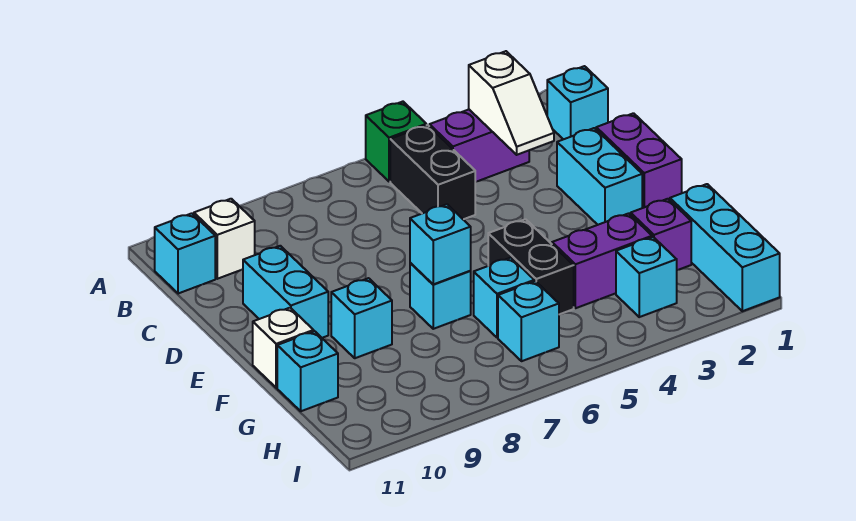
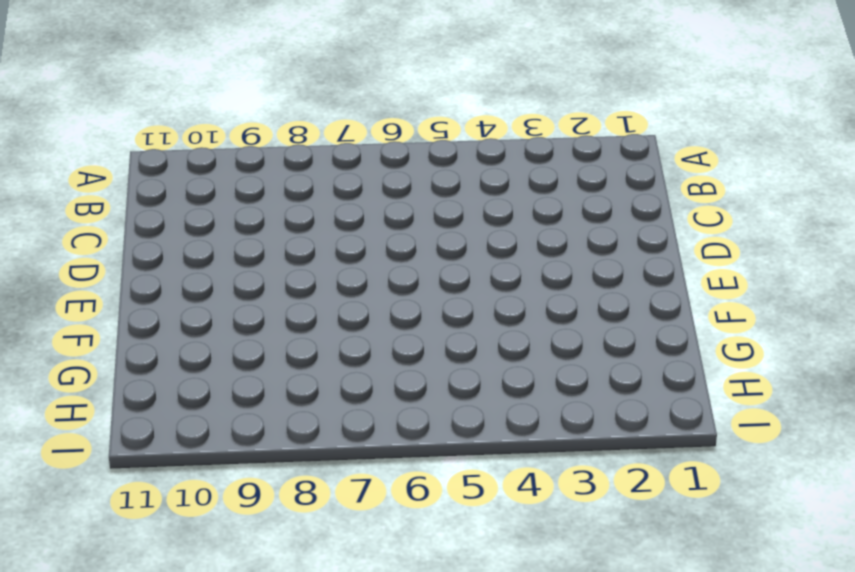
none -> green 1x1 brick [366,102,426,182]
none -> cyan 1x1 brick [547,66,608,139]
none -> purple 1x2 brick [429,110,529,182]

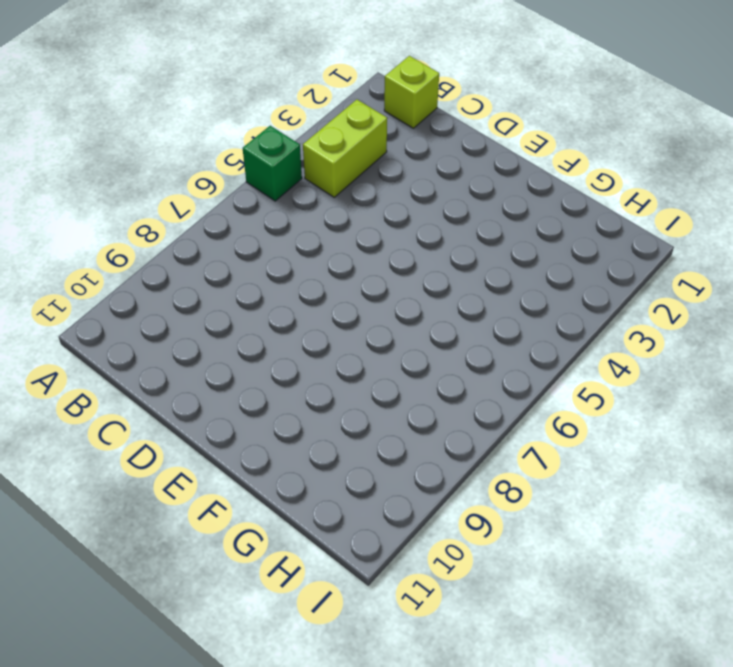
lime 1x1 brick [384,56,439,128] -> cyan 1x1 brick [547,66,608,139]
lime 1x2 brick [303,100,387,197] -> purple 1x2 brick [429,110,529,182]
none -> black 1x2 brick [390,125,475,219]
none -> white 1x1 brick [194,199,255,279]
none -> cyan 1x1 brick [155,213,215,294]

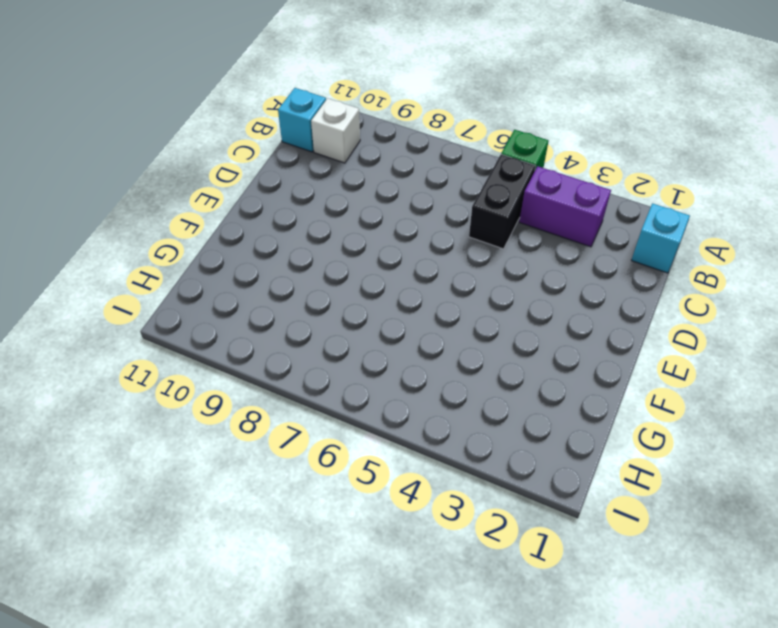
none -> purple 1x2 brick [596,113,682,208]
none -> cyan 1x2 brick [557,128,642,225]
none -> cyan 1x2 brick [243,246,328,338]

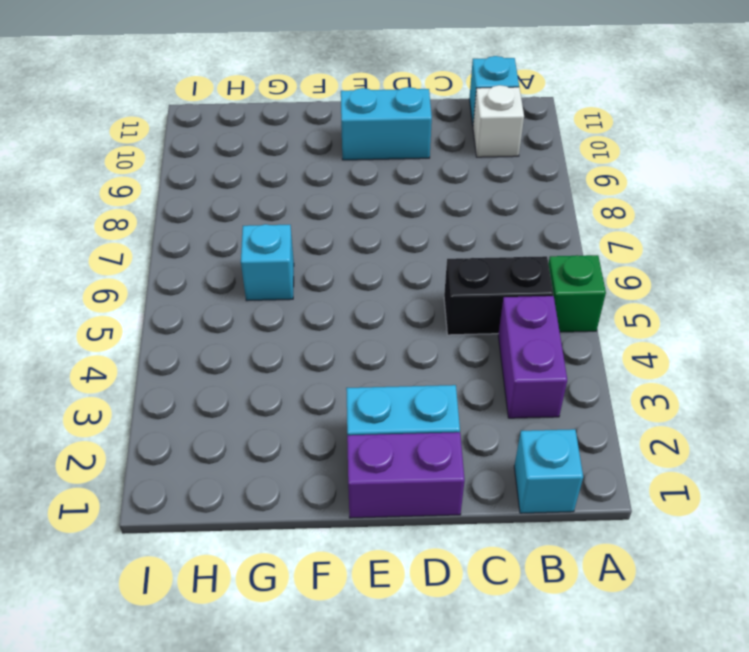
none -> black 1x2 brick [488,219,574,314]
none -> cyan 1x1 brick [410,263,471,329]
none -> cyan 1x1 brick [331,278,392,358]

